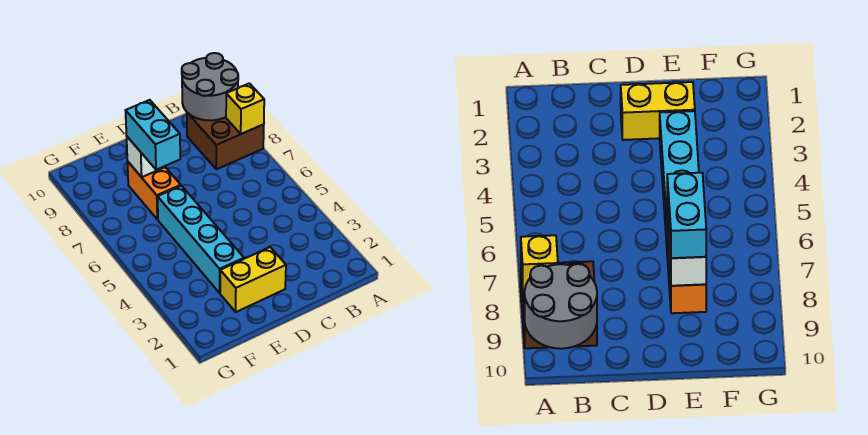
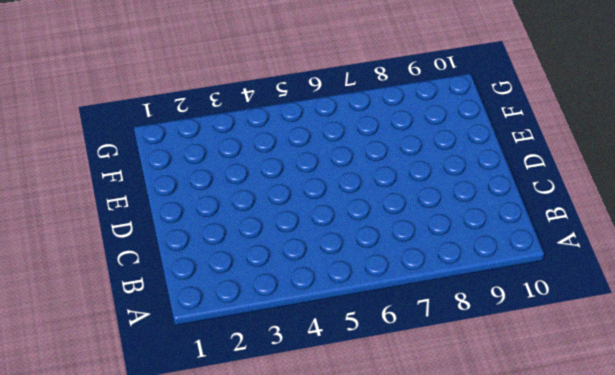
none -> brown 2x2 brick [187,113,264,169]
none -> yellow 1x2 brick [220,247,286,312]

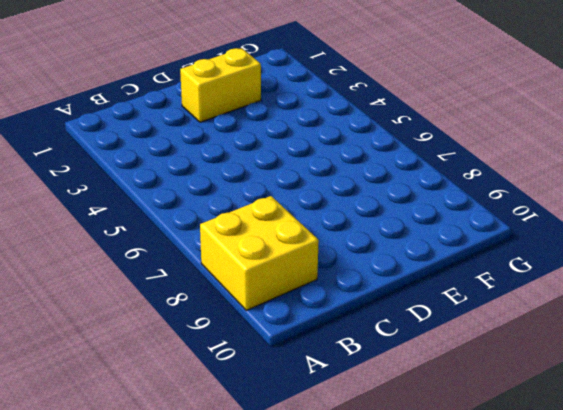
yellow 2x2 brick [200,196,319,310] -> brown 2x2 brick [187,113,264,169]
none -> cyan 1x4 brick [158,186,244,293]
none -> orange 1x2 brick [127,161,181,220]

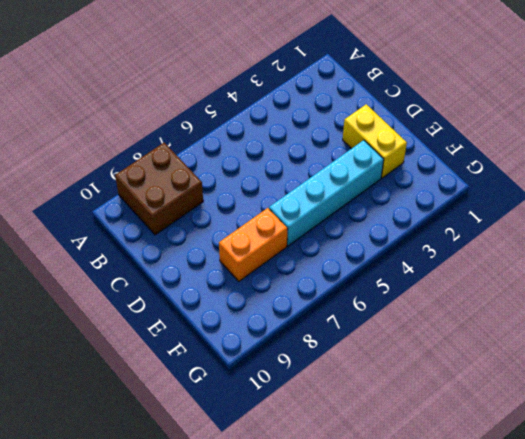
none -> yellow 1x1 brick [226,83,264,134]
none -> grey 2x2 round brick [182,53,238,120]

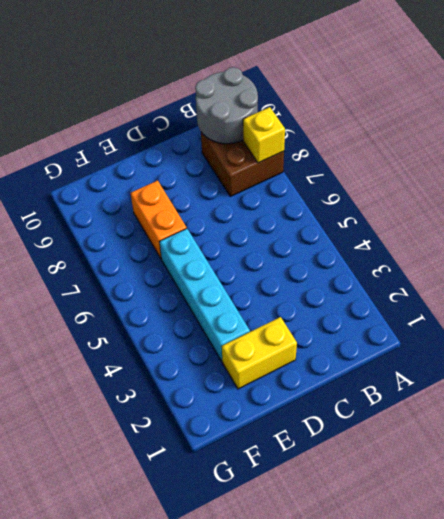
none -> white 1x1 brick [127,137,166,177]
none -> cyan 1x2 brick [126,100,180,170]

